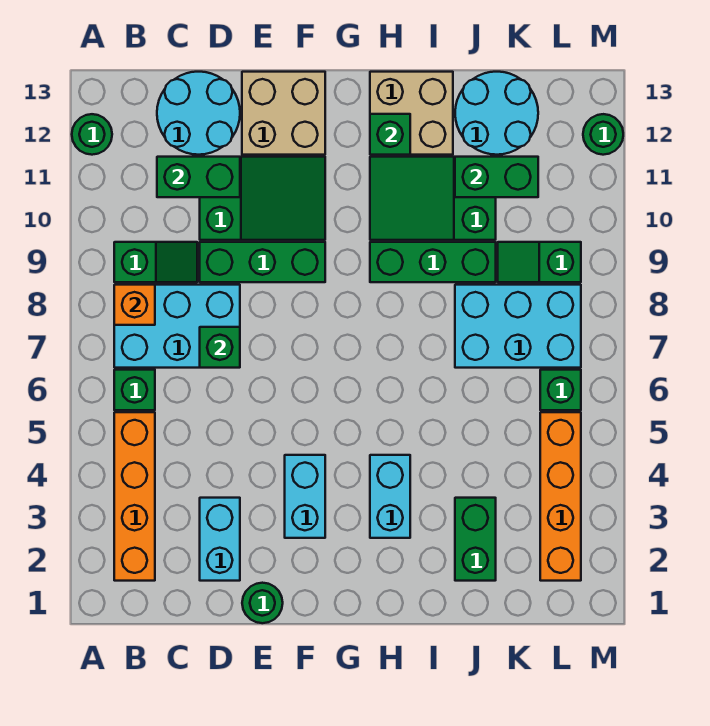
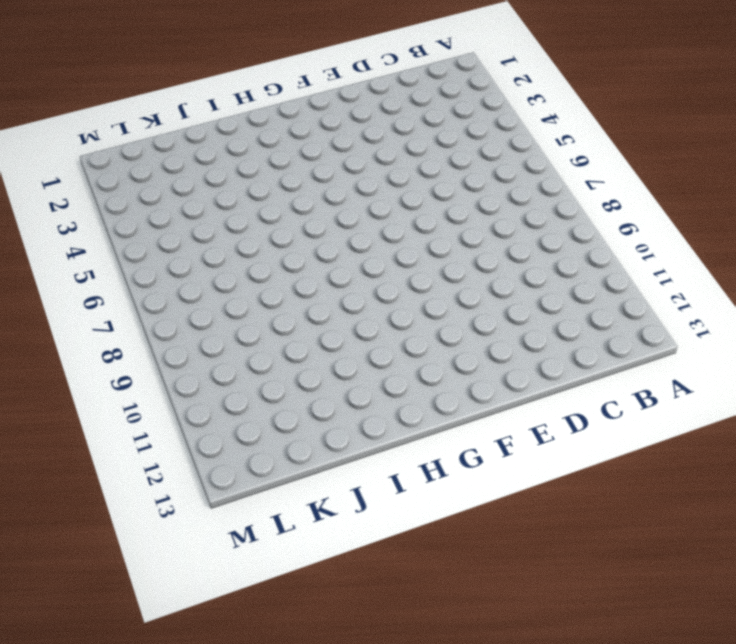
none -> green 1x1 round brick [72,114,112,155]
none -> orange 1x4 brick [114,412,155,581]
none -> green 1x1 brick [114,370,155,410]

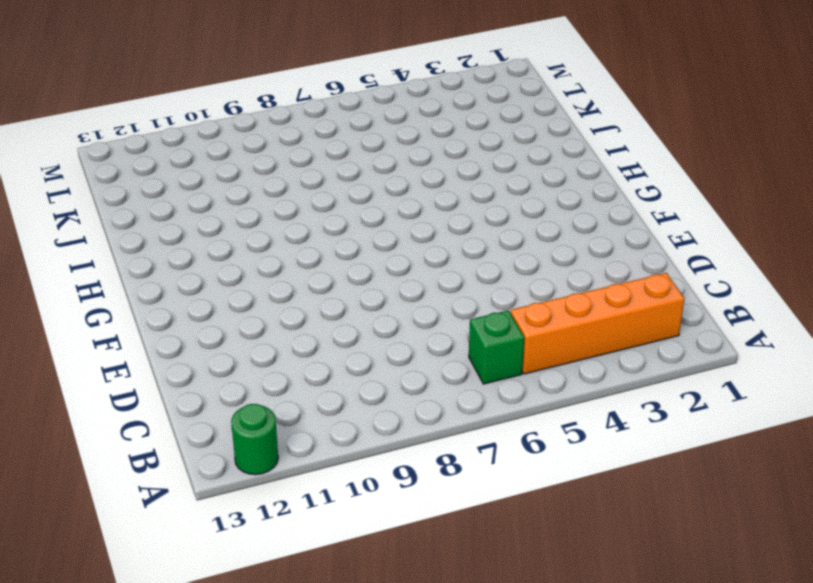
none -> cyan 2x3 brick [114,285,240,368]
none -> green 1x2 slope [114,242,197,282]
none -> cyan 2x2 round brick [157,72,240,155]

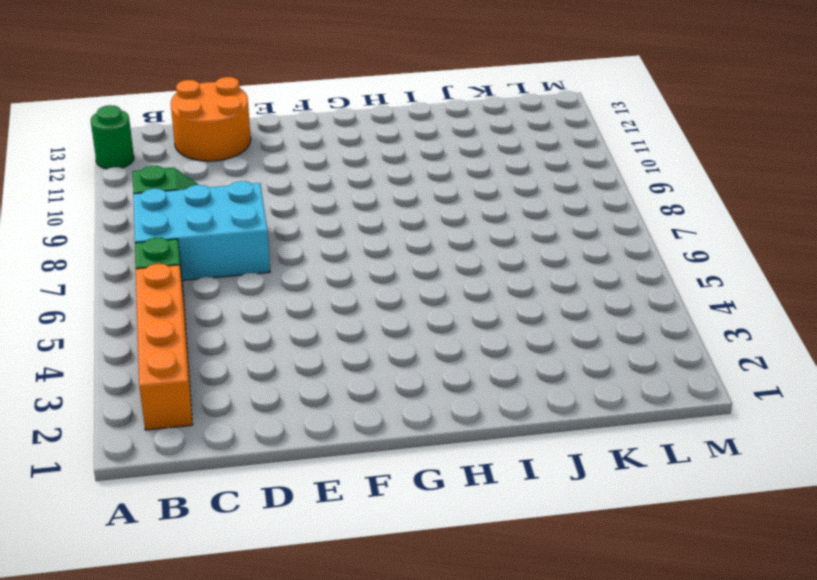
orange 2x2 round brick [171,77,251,161] -> cyan 2x2 round brick [157,72,240,155]
none -> cyan 1x2 brick [200,498,240,581]
none -> green 1x3 brick [200,242,325,282]
none -> green 2x3 slope [200,157,325,240]

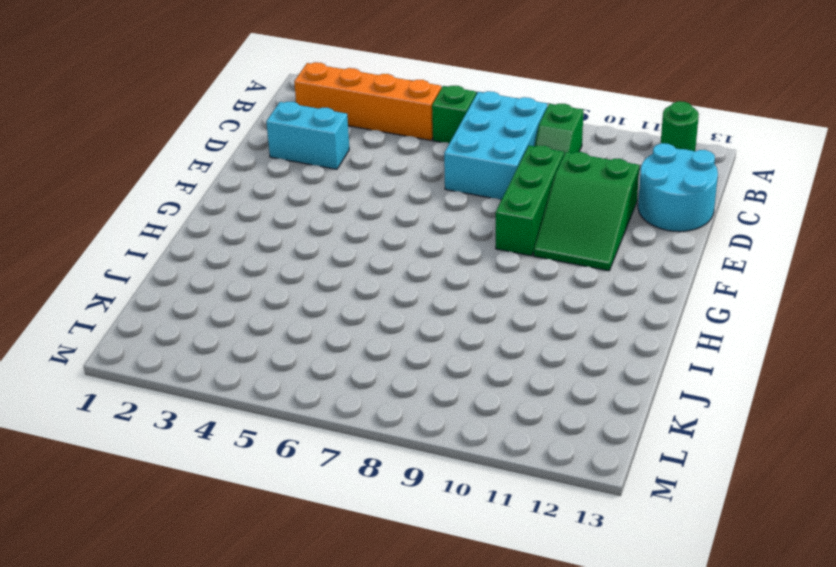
none -> green 1x1 round brick [242,583,283,623]
none -> tan 2x2 brick [242,72,325,155]
none -> cyan 1x2 brick [285,455,325,538]

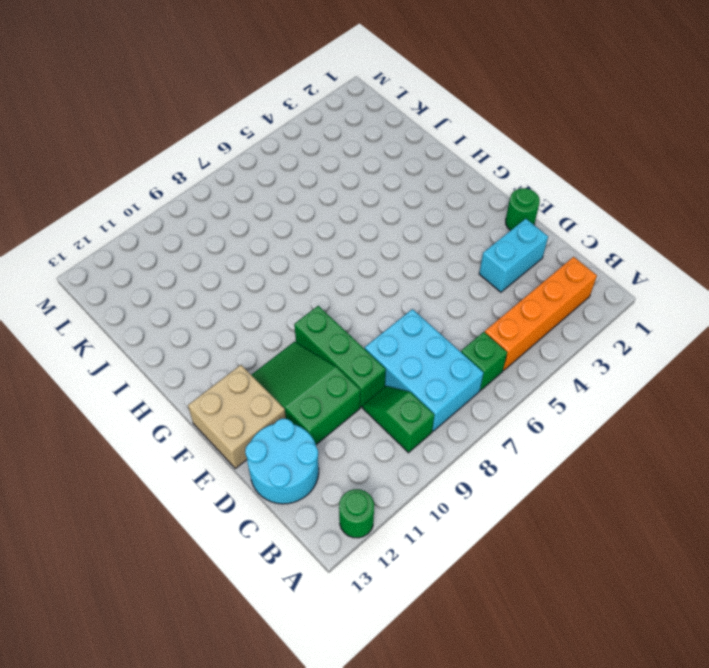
none -> cyan 1x2 brick [285,455,325,538]
none -> cyan 1x2 brick [370,455,410,538]
none -> green 1x3 brick [370,242,496,282]

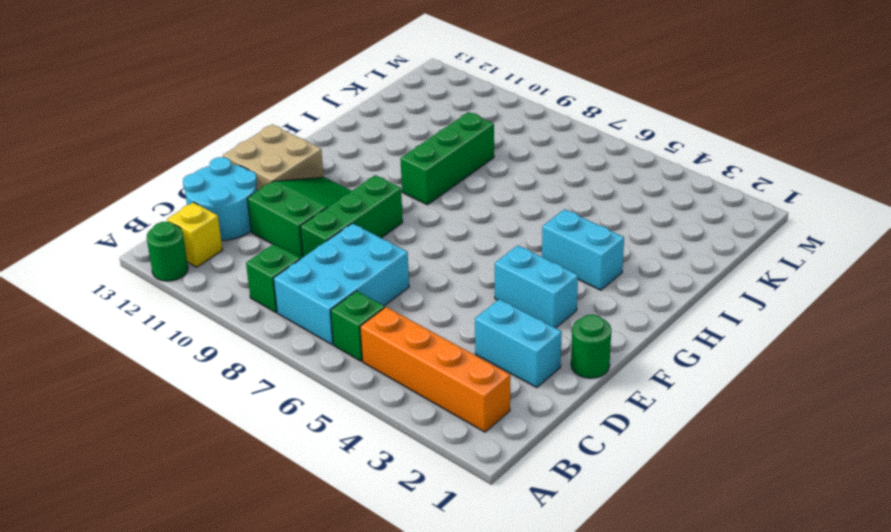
yellow 1x1 brick [167,202,222,267] -> none
none -> green 2x3 slope [370,157,496,240]
none -> tan 2x2 brick [370,72,453,155]
none -> green 1x2 brick [455,498,496,581]

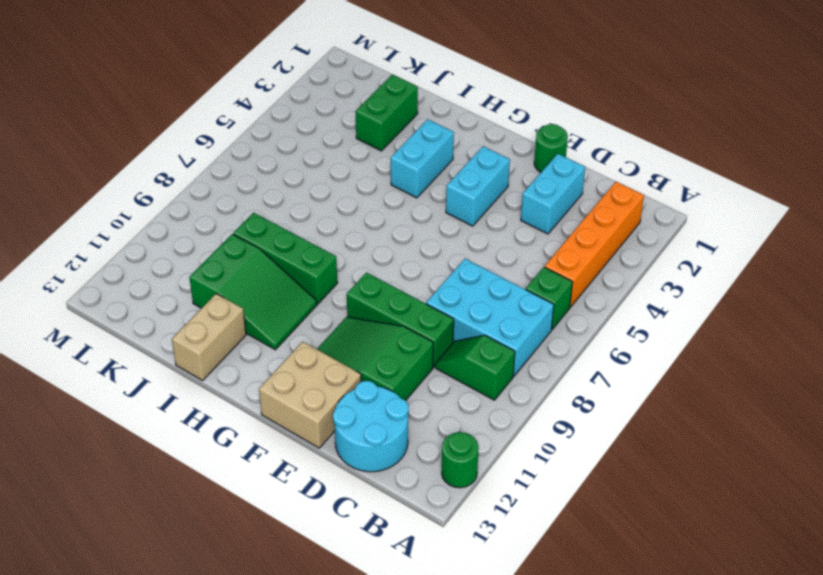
tan 1x2 brick [172,294,246,380] -> tan 2x2 brick [370,72,453,155]
none -> cyan 2x3 brick [455,285,581,368]
none -> cyan 2x2 round brick [455,72,538,155]
none -> green 1x2 slope [498,242,581,282]

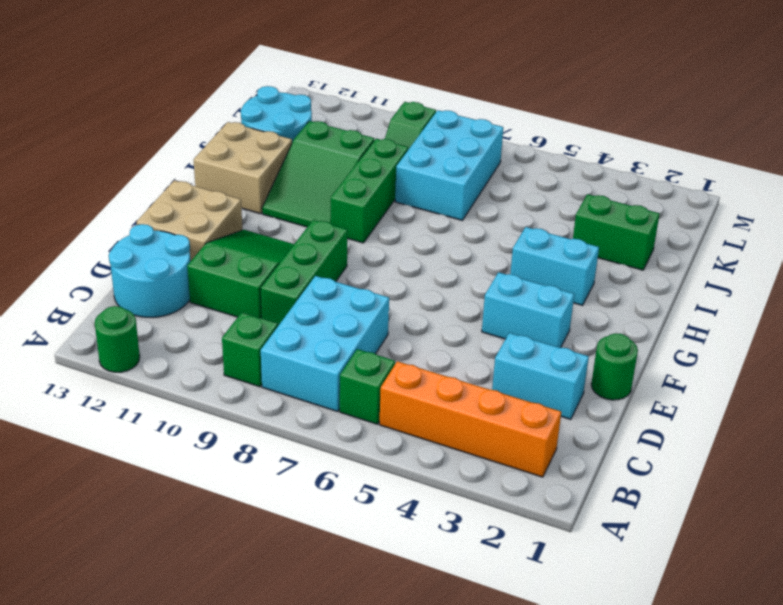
none -> orange 1x4 brick [540,412,581,581]
none -> green 1x1 brick [540,370,581,410]
none -> green 1x1 round brick [583,114,623,155]

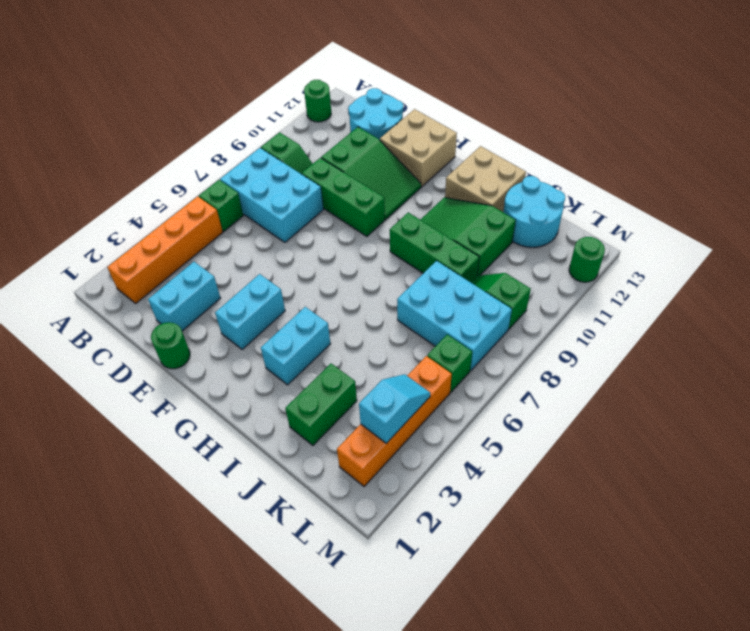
cyan 1x2 slope [359,374,430,443] -> none
none -> orange 1x1 brick [114,285,155,325]
none -> green 1x2 brick [157,157,240,197]
none -> green 1x1 brick [200,327,240,368]

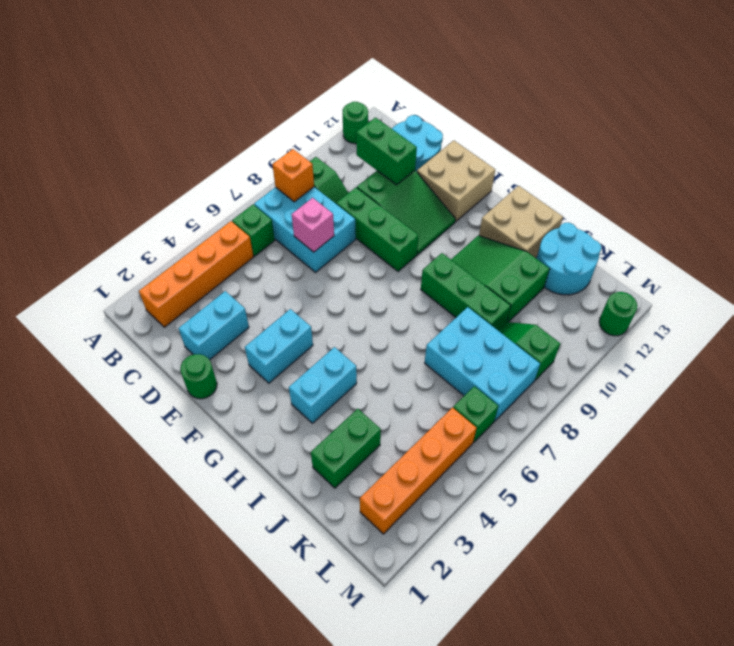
pink 1x1 brick [292,198,334,252] -> green 1x1 brick [200,327,240,368]
none -> green 1x1 brick [370,114,410,155]
none -> green 1x2 brick [455,157,538,197]

